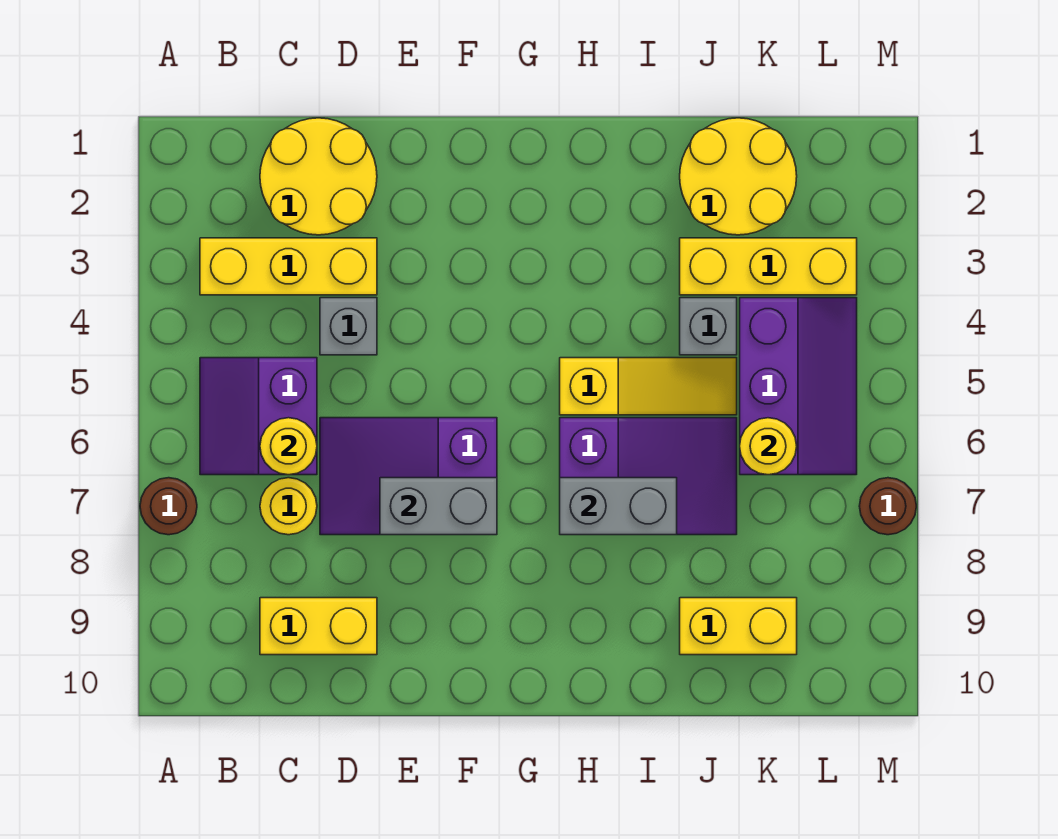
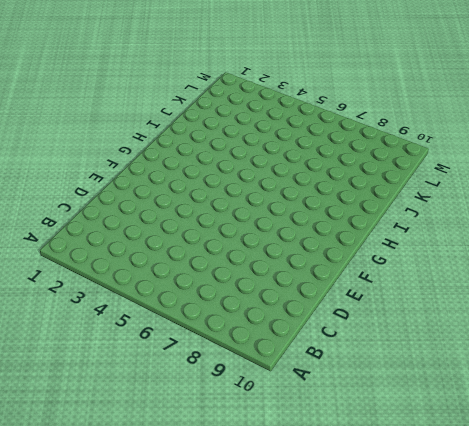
none -> brown 1x1 round brick [140,478,197,535]
none -> yellow 1x3 brick [200,238,377,295]
none -> purple 2x2 slope [200,358,317,475]

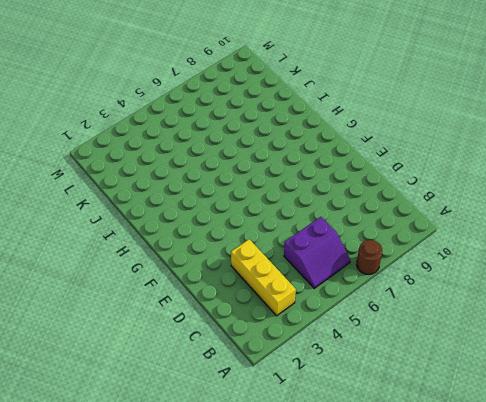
none -> yellow 2x2 round brick [260,118,377,235]
none -> yellow 1x1 round brick [260,478,317,535]
none -> yellow 1x2 brick [260,598,377,655]

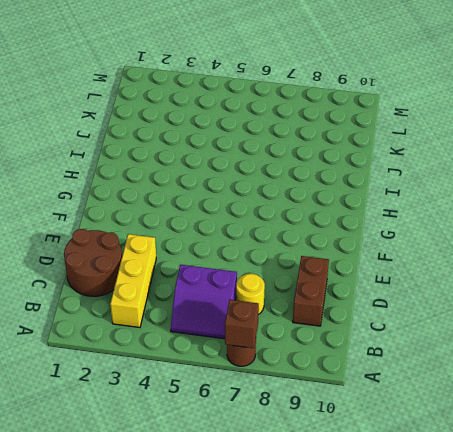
brown 1x1 brick [225,300,259,348] -> none
brown 2x2 round brick [64,229,122,296] -> yellow 2x2 round brick [260,118,377,235]
brown 1x2 brick [293,256,329,326] -> yellow 1x2 brick [260,598,377,655]
none -> grey 1x1 brick [320,298,377,355]
none -> purple 2x3 slope [320,418,497,535]
none -> yellow 1x3 slope [560,358,737,415]

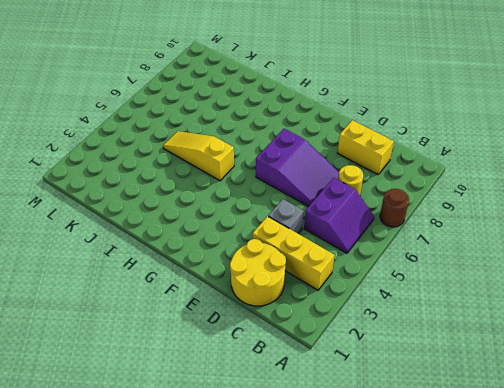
none -> purple 2x3 slope [560,418,737,535]
none -> yellow 2x2 round brick [680,118,797,235]
none -> yellow 1x3 brick [680,238,857,295]

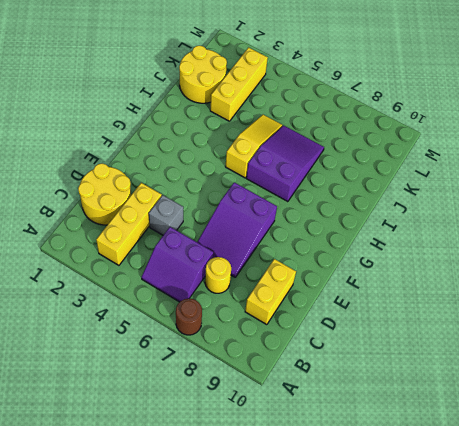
none -> grey 1x1 brick [680,298,737,355]
none -> yellow 1x2 brick [680,598,797,655]
none -> purple 2x3 slope [740,298,857,475]

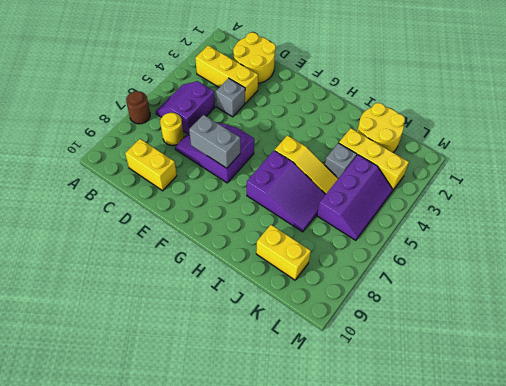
none -> brown 1x1 round brick [859,478,916,535]
none -> yellow 1x1 round brick [260,418,317,475]
none -> grey 1x2 brick [560,478,677,535]

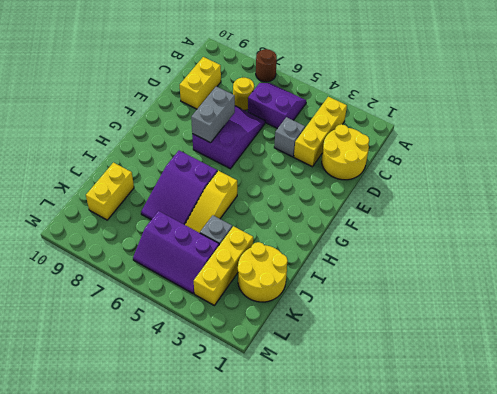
none -> brown 1x1 round brick [859,478,916,535]
none -> yellow 1x1 round brick [260,418,317,475]
none -> grey 1x2 brick [560,478,677,535]

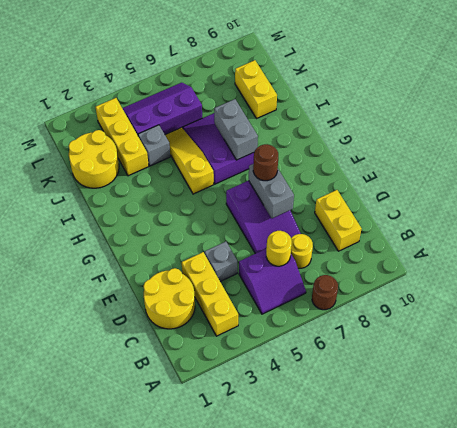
brown 1x1 round brick [253,144,278,181] -> brown 1x1 round brick moved to [859,478,916,535]
none -> yellow 1x1 round brick [740,418,797,475]

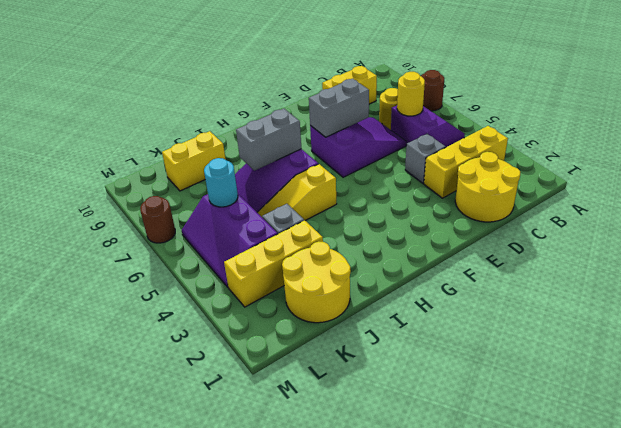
cyan 1x1 round brick [204,158,238,207] -> yellow 1x1 round brick [740,418,797,475]

